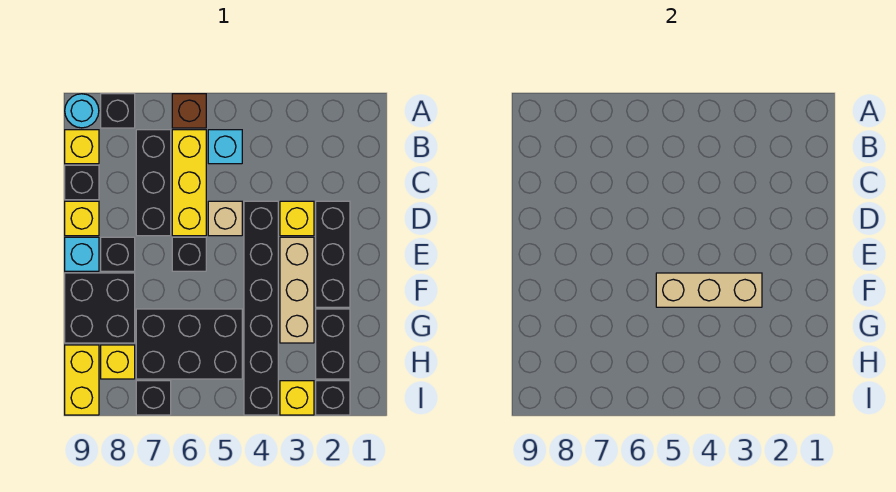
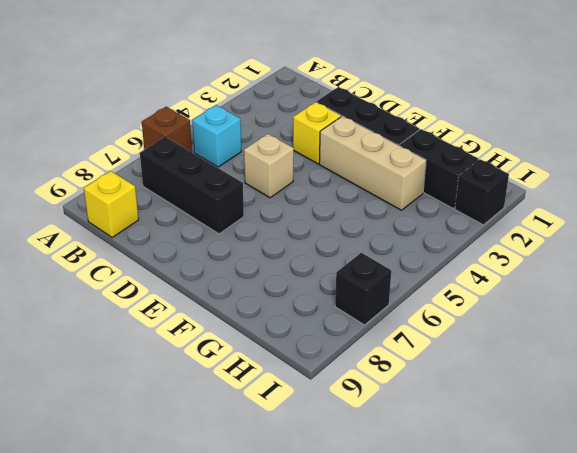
none -> black 1x1 brick [101,94,135,128]
none -> cyan 1x1 round brick [65,94,99,128]
none -> yellow 1x3 brick [172,130,206,236]

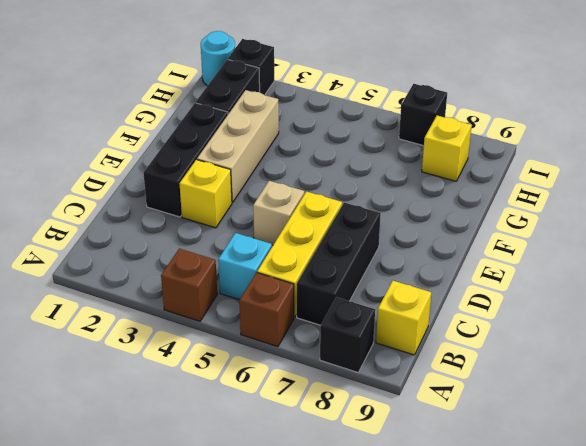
brown 1x1 brick [161,249,217,321] -> none
cyan 1x1 round brick [201,31,235,86] -> cyan 1x1 round brick moved to [65,94,99,128]
none -> black 1x1 brick [65,165,99,200]
none -> black 1x6 brick [244,201,278,415]
none -> yellow 1x1 brick [65,201,99,236]

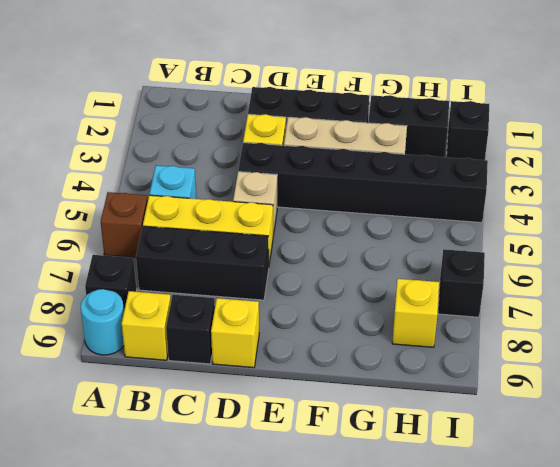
none -> black 1x1 brick [172,237,206,271]
none -> black 1x1 brick [101,237,135,271]
none -> cyan 1x1 brick [65,237,99,271]

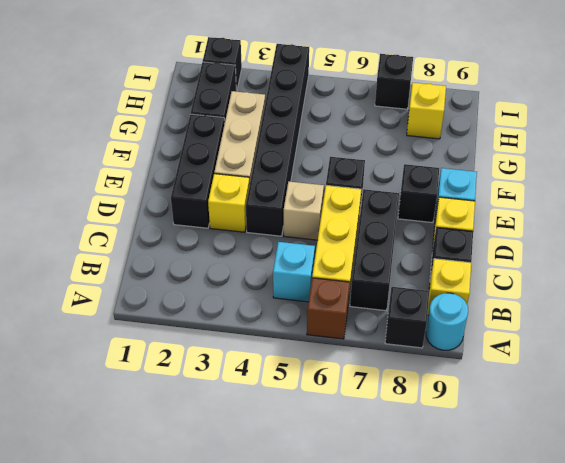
none -> black 2x2 brick [65,273,135,343]
none -> black 2x3 brick [136,309,242,379]
none -> yellow 1x2 brick [65,345,99,415]

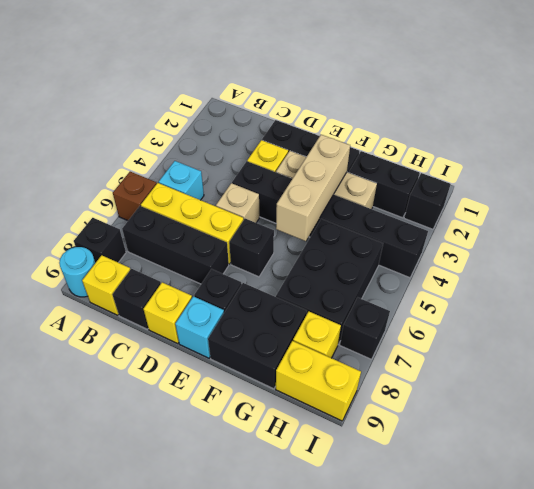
none -> yellow 1x1 brick [280,381,314,415]

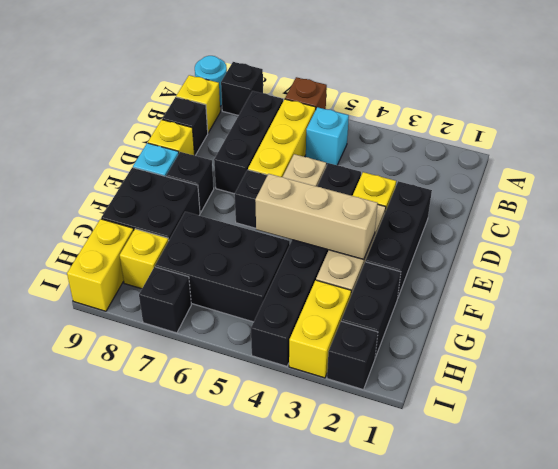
yellow 1x2 brick [289,280,351,378] -> yellow 1x1 brick [280,381,314,415]

